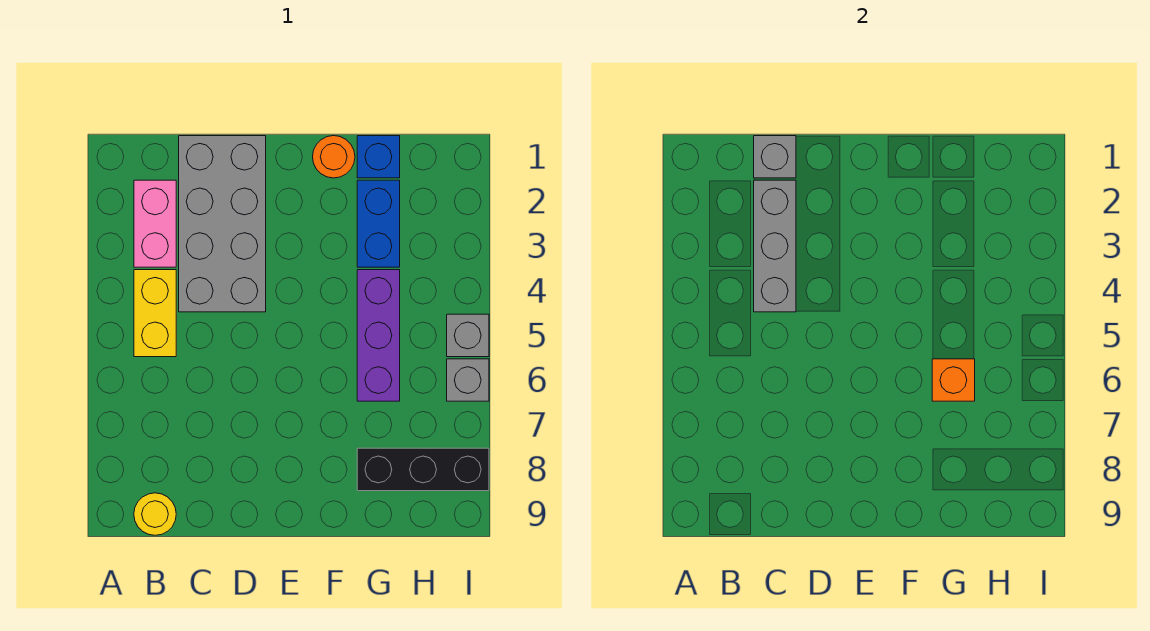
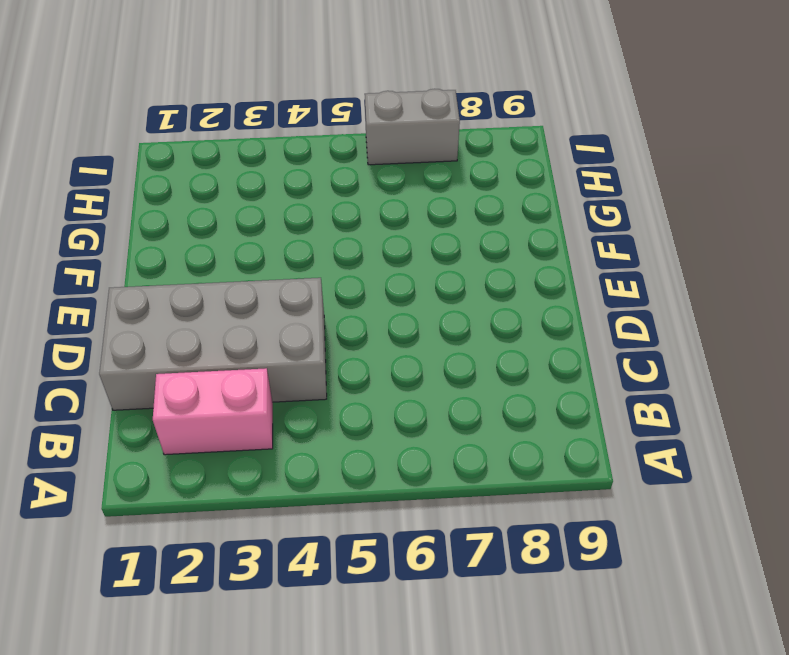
grey 1x2 brick [365,89,460,165] -> grey 1x1 brick [447,359,489,401]
none -> yellow 1x2 brick [134,270,176,357]
none -> yellow 1x1 round brick [134,493,176,535]
none -> orange 1x1 round brick [313,136,355,178]

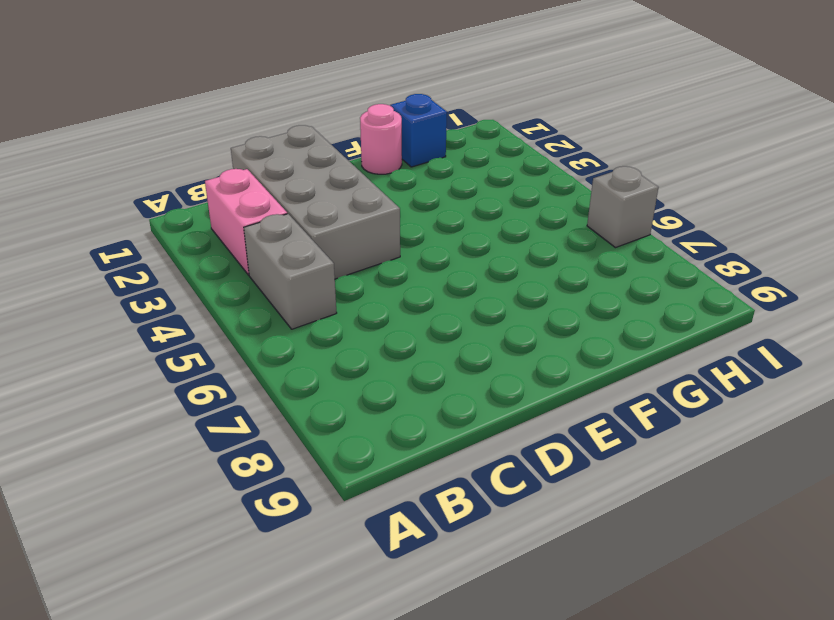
grey 1x2 brick [244,214,337,329] -> yellow 1x2 brick [134,270,176,357]
pink 1x1 round brick [360,104,402,174] -> orange 1x1 round brick [313,136,355,178]
none -> yellow 1x1 round brick [134,493,176,535]
none -> blue 1x2 brick [357,180,400,267]
none -> purple 1x3 brick [357,270,400,401]

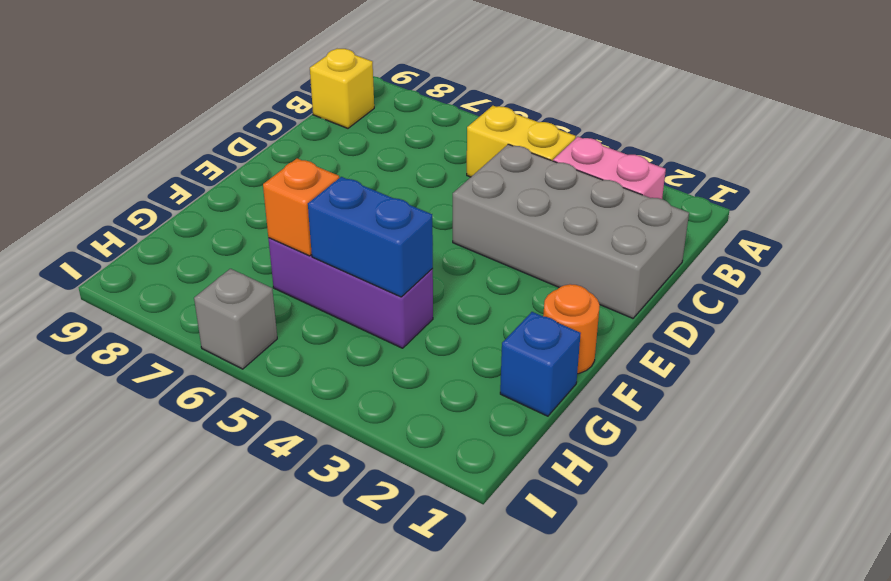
yellow 1x1 brick [310,49,374,128] -> yellow 1x1 round brick [134,493,176,535]
blue 1x2 brick [308,177,433,297] -> blue 1x2 brick moved to [357,180,400,267]
none -> black 1x3 brick [357,448,489,491]
none -> grey 1x1 brick [447,314,489,357]
none -> grey 1x1 brick [754,136,796,178]

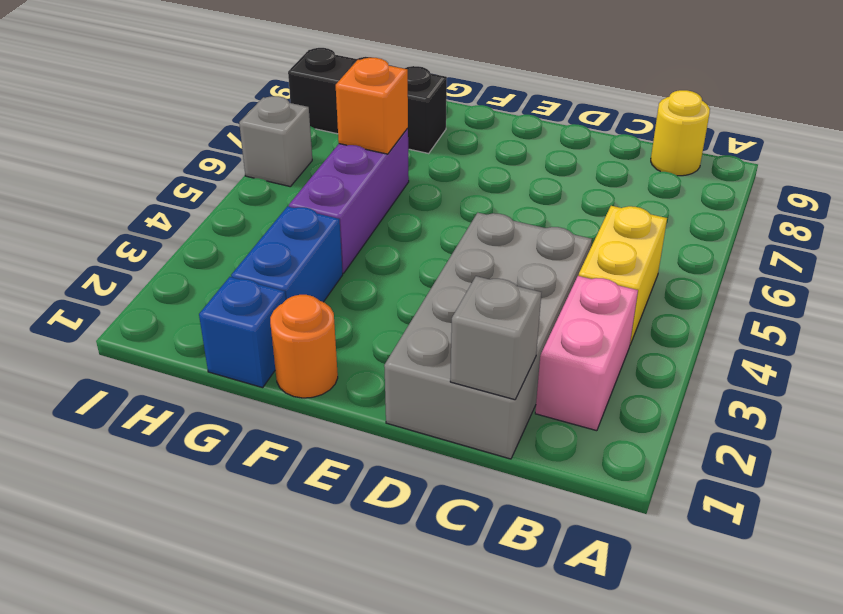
none -> grey 1x1 brick [447,314,489,357]
none -> grey 1x3 brick [754,180,796,312]

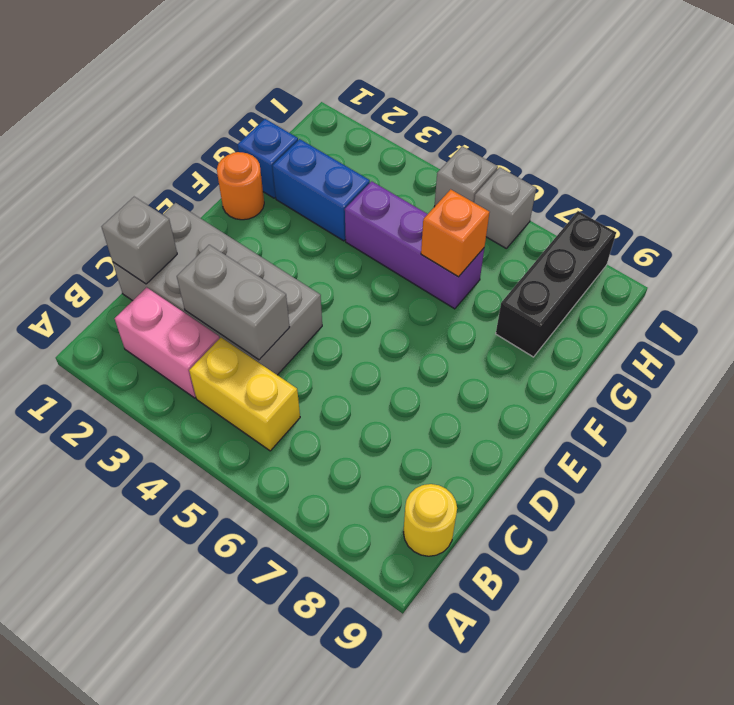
grey 1x2 brick [177,245,289,360] -> grey 1x3 brick [754,180,796,312]

